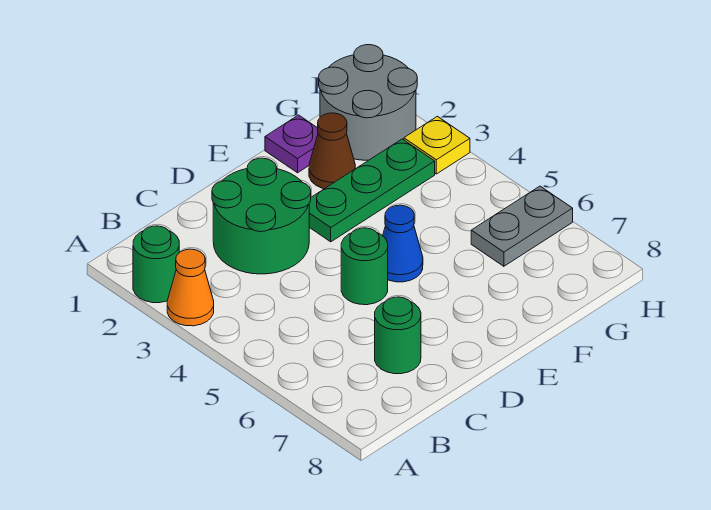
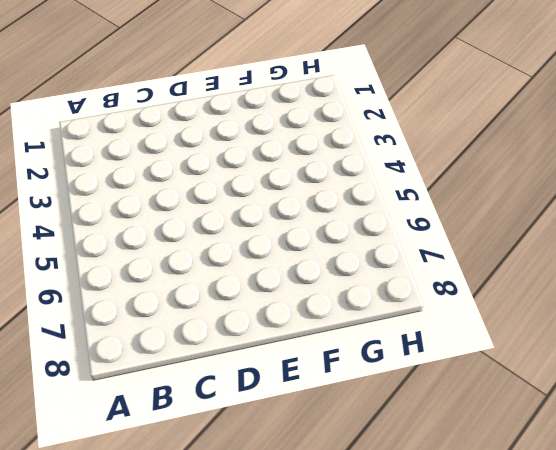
none -> green 1x1 round brick [133,226,179,303]
none -> orange 1x1 cone [167,249,214,326]
none -> green 2x2 round brick [212,158,311,274]

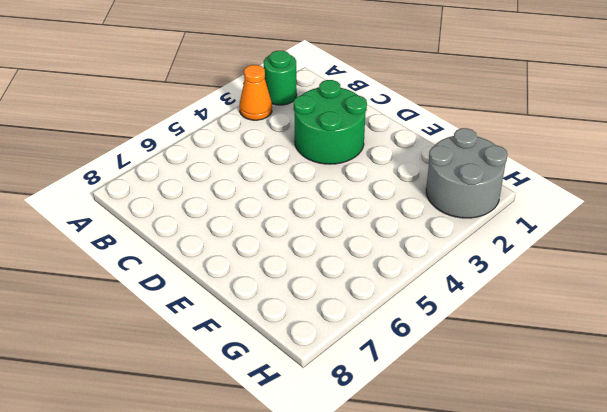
none -> green 1x1 round brick [375,297,421,374]
none -> green 1x1 round brick [341,228,388,305]
none -> green 1x3 plate [309,139,435,242]

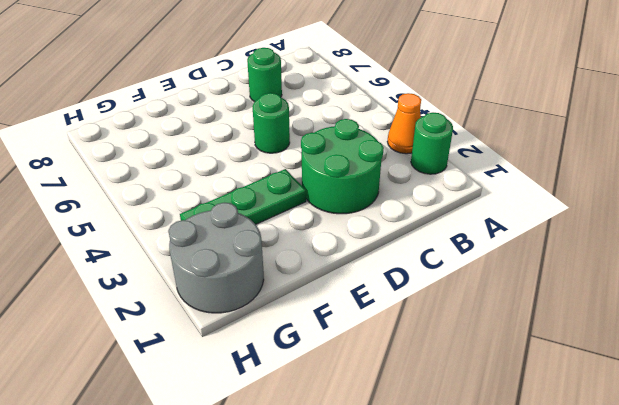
none -> blue 1x1 cone [383,205,423,282]
none -> purple 1x1 plate [265,115,318,173]
none -> brown 1x1 cone [309,113,355,189]

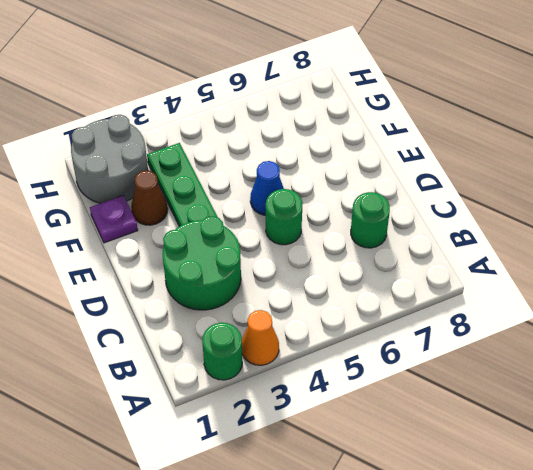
none -> grey 1x2 plate [471,186,573,266]
none -> yellow 1x1 plate [404,116,470,174]

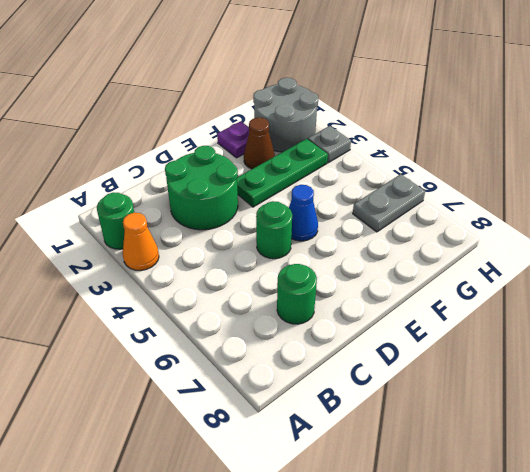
grey 1x1 plate [308,126,351,163] -> yellow 1x1 plate [404,116,470,174]

